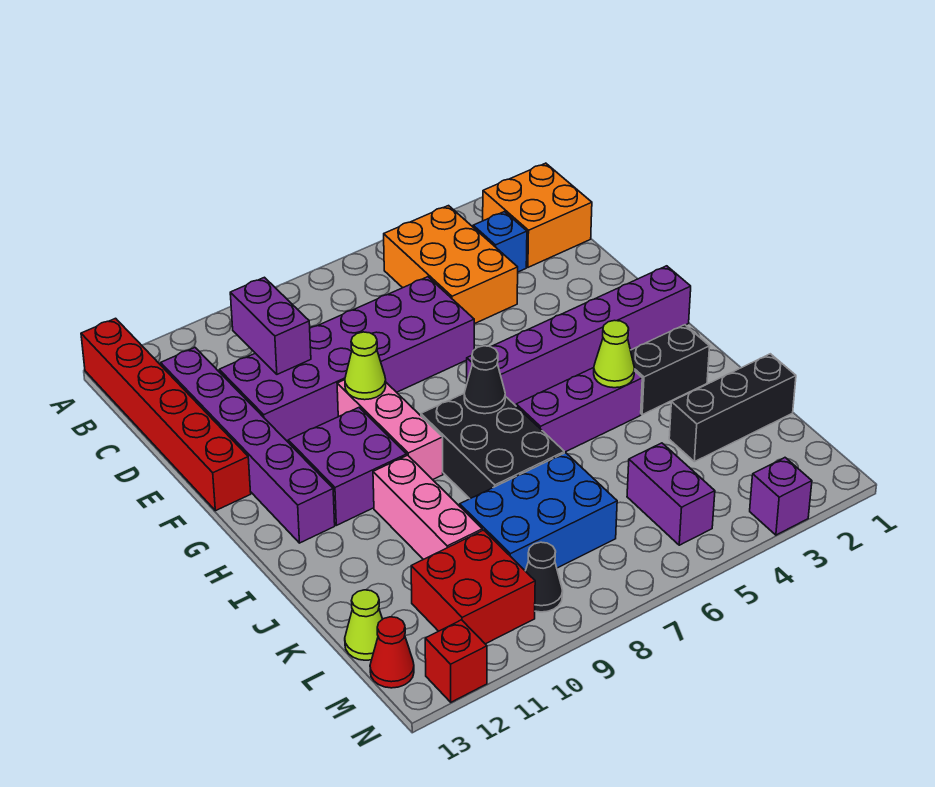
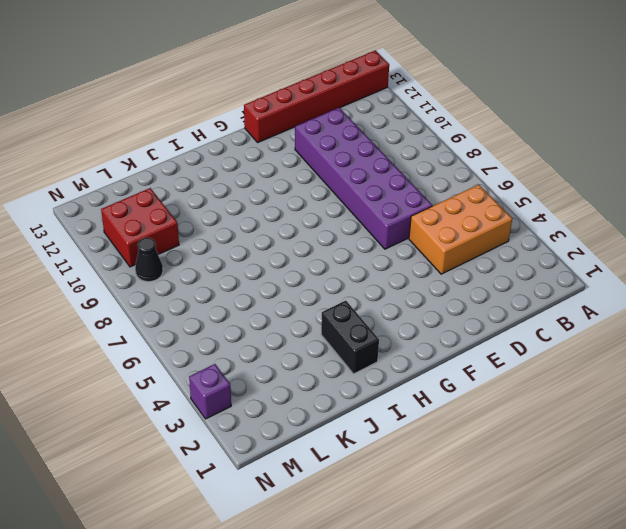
none -> orange 2x2 brick [483,163,592,267]
none -> blue 1x1 brick [473,212,527,272]
none -> purple 1x6 brick [161,348,335,543]

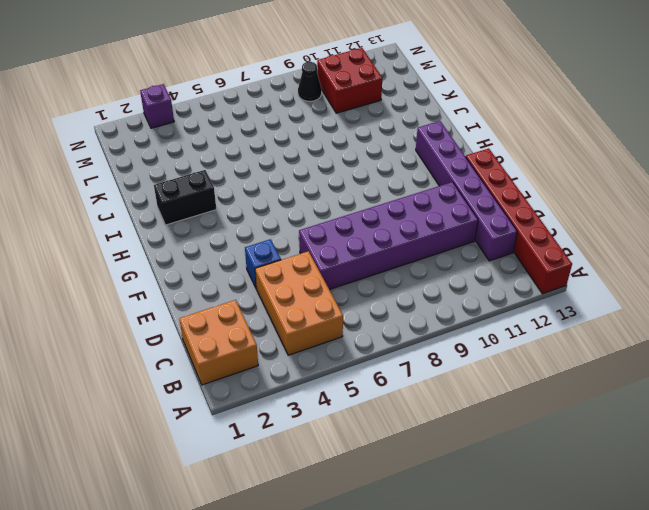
blue 1x1 brick [245,239,281,289] -> blue 1x1 brick moved to [473,212,527,272]
none -> pink 1x3 brick [337,380,443,480]
none -> purple 1x6 brick [467,266,691,405]
none -> purple 2x2 brick [288,408,407,525]

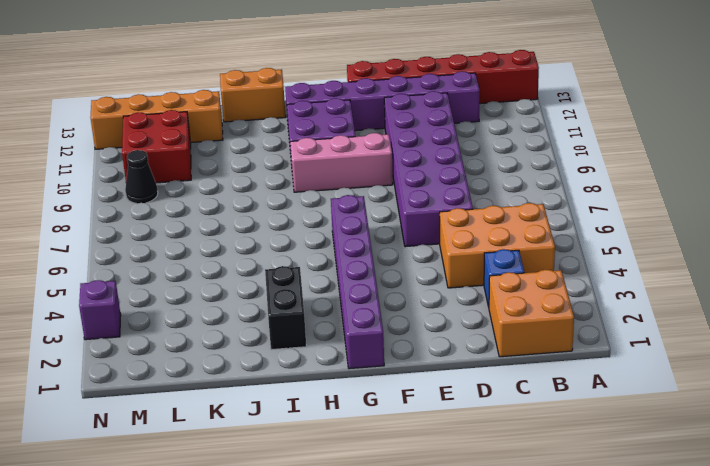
orange 1x2 brick [220,68,286,122] -> none
orange 1x4 brick [90,90,223,149] -> red 1x1 brick [425,620,487,702]
none -> black 2x3 brick [421,394,564,499]
none -> purple 1x3 brick [516,368,642,452]
none -> pink 1x3 brick [373,455,482,560]

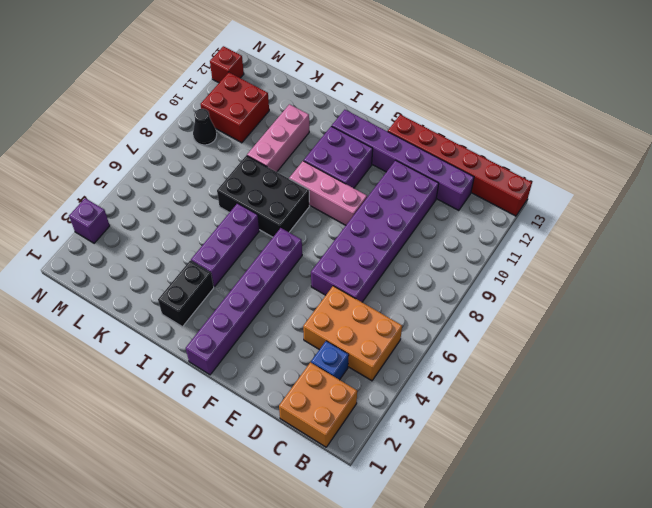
pink 1x3 brick [247,104,309,172] -> pink 1x3 brick turned to [373,455,482,560]
none -> black 1x3 brick [669,354,796,462]
none -> blue 2x3 brick [460,453,617,571]
none -> purple 1x2 brick [627,443,715,545]

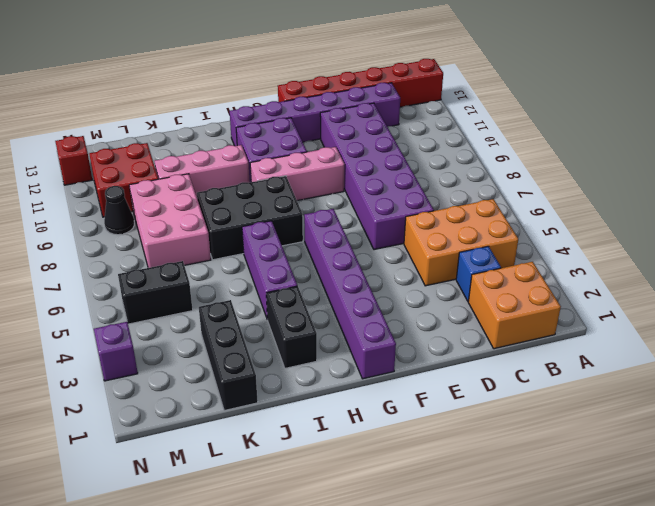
pink 2x3 brick [129,174,211,268] -> blue 2x3 brick [460,453,617,571]
black 1x2 brick [118,261,193,324] -> purple 1x2 brick [627,443,715,545]
none -> lime 1x1 cone [345,590,382,660]
none -> red 1x1 cone [370,617,414,688]
none -> purple 1x2 brick [230,277,311,374]

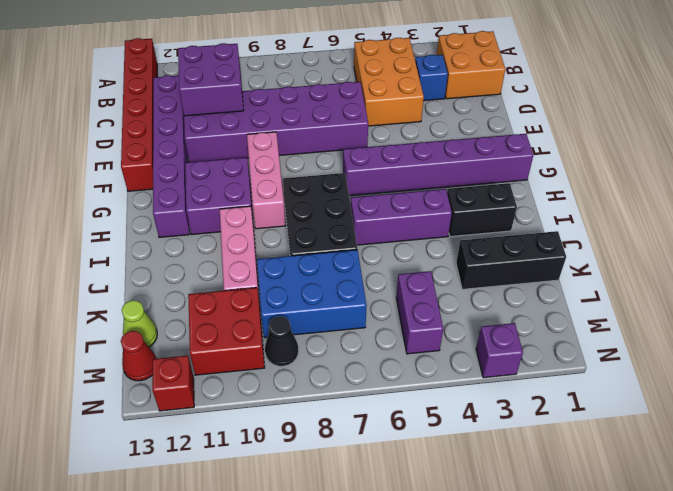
purple 2x2 brick [178,43,244,116] -> purple 1x2 brick [230,277,311,374]
none -> lime 1x1 cone [345,332,386,400]
none -> black 1x1 cone [464,346,505,414]
none -> lime 1x1 cone [594,320,635,388]

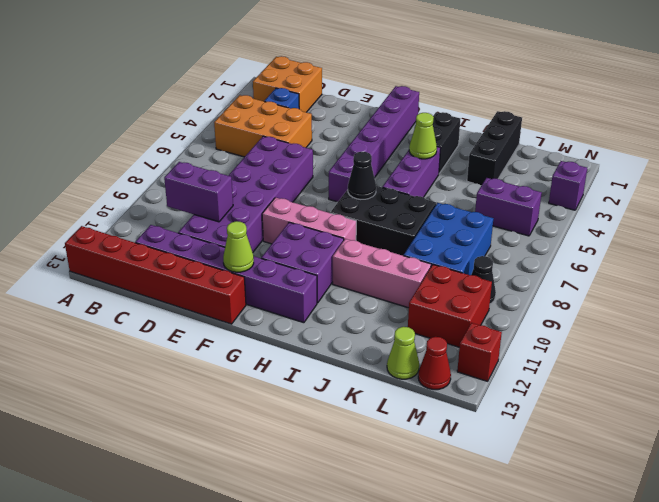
lime 1x1 cone [223,221,254,272] -> lime 1x1 cone moved to [345,332,386,400]

